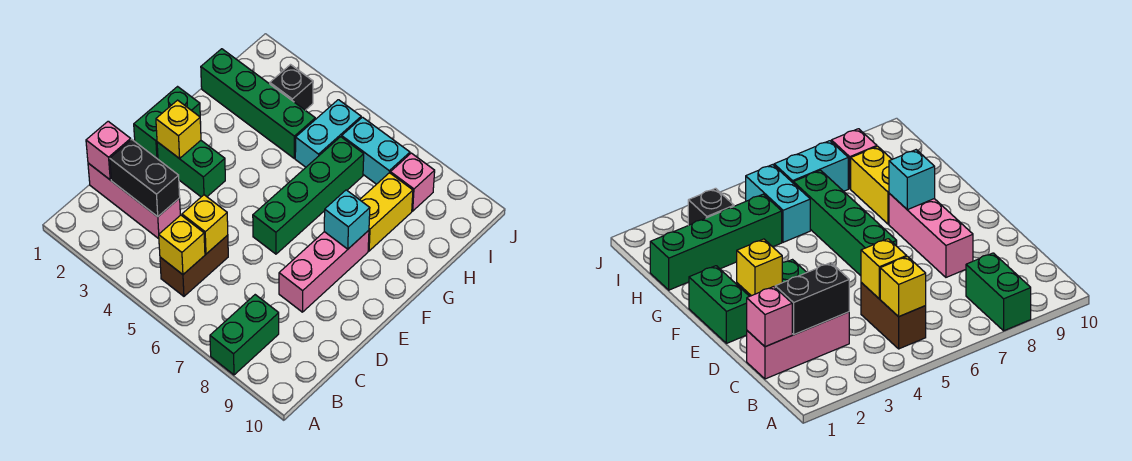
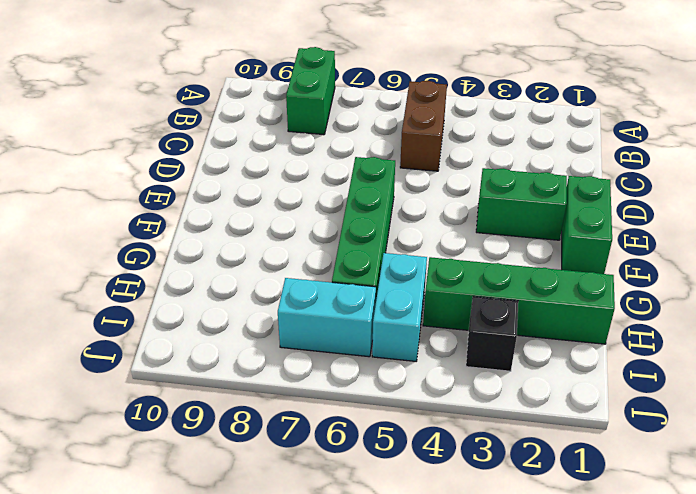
none -> pink 1x3 brick [88,163,180,239]
none -> pink 1x3 brick [279,230,369,312]
none -> yellow 1x2 brick [360,173,413,251]

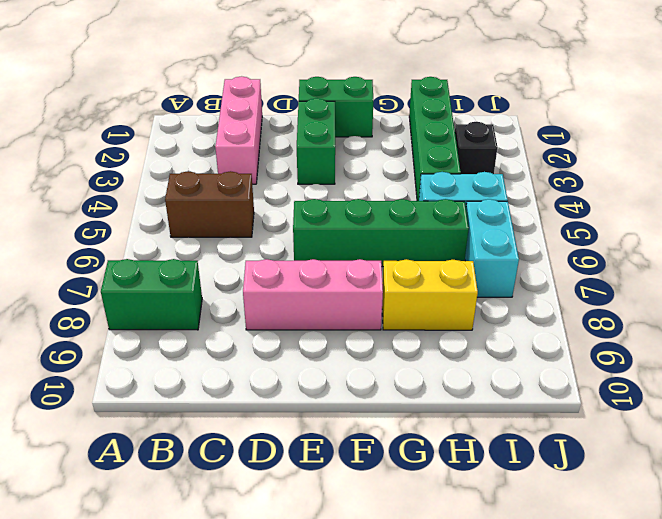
none -> pink 1x1 brick [390,153,435,211]
none -> yellow 1x1 brick [159,215,205,274]
none -> pink 1x1 brick [86,121,131,180]

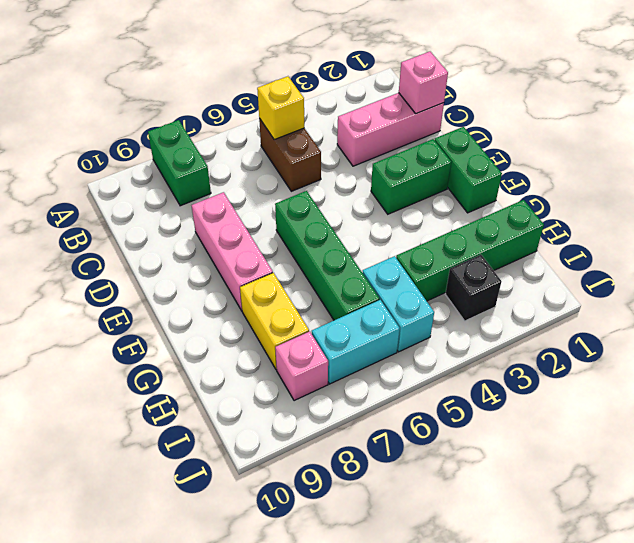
none -> black 1x2 brick [110,140,180,217]
none -> yellow 1x1 brick [182,195,228,254]
none -> yellow 1x1 brick [156,100,201,159]

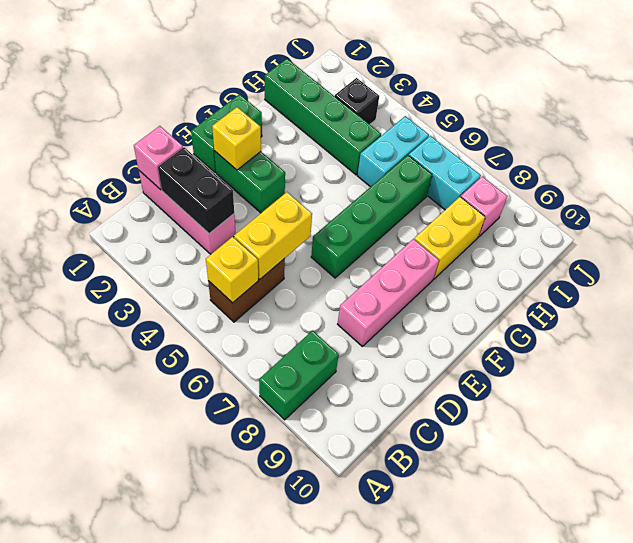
yellow 1x2 brick [234,192,312,280] -> yellow 1x1 brick [182,195,228,254]
none -> cyan 1x1 brick [324,190,370,249]

